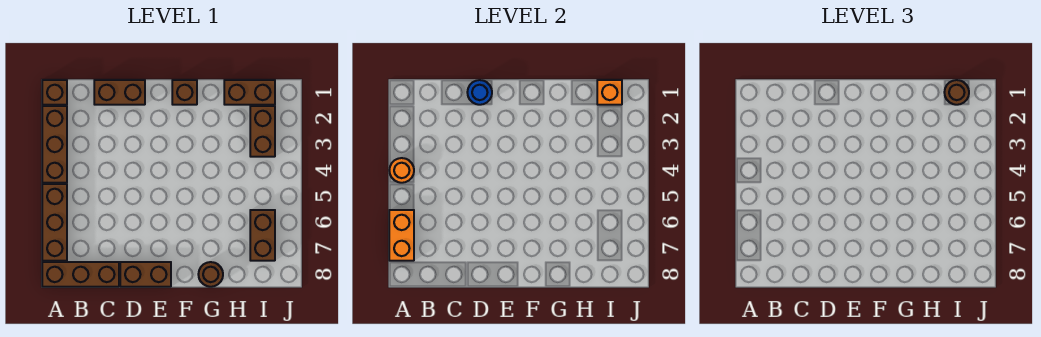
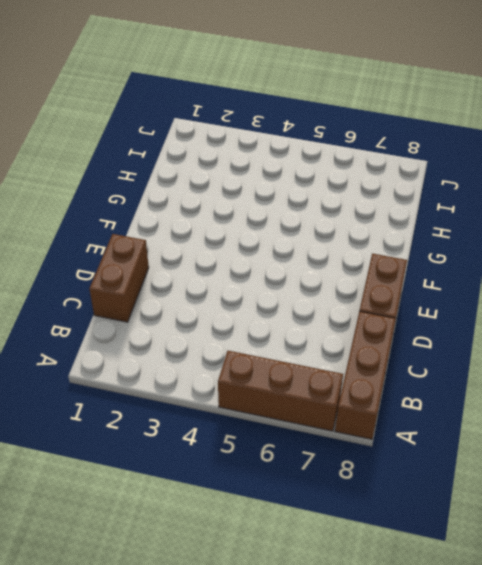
none -> brown 1x1 brick [42,80,67,105]
none -> brown 1x3 brick [42,106,67,183]
none -> brown 1x1 brick [172,80,197,105]

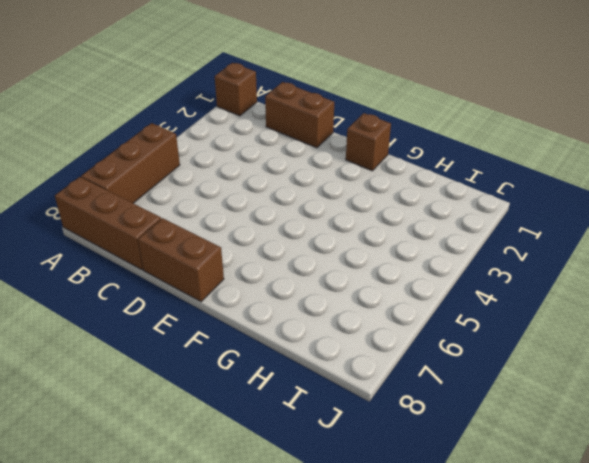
none -> brown 1x3 brick [42,106,67,183]
none -> brown 1x1 round brick [198,262,223,287]
none -> brown 1x2 brick [224,80,275,105]

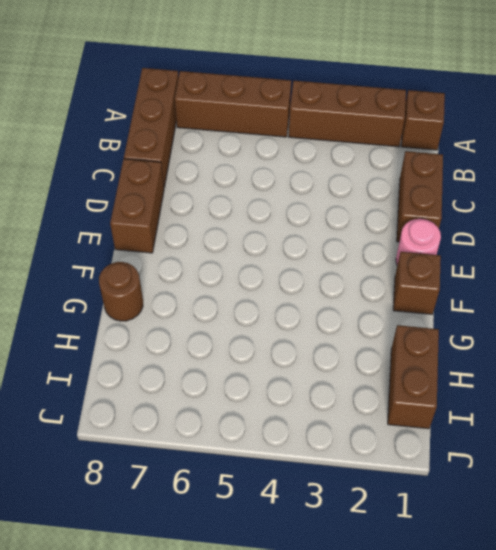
pink 1x1 round brick [396,219,441,265] -> none
none -> brown 1x2 brick [250,106,275,157]
none -> brown 1x2 brick [250,210,275,261]
none -> orange 1x1 round brick [389,158,414,183]

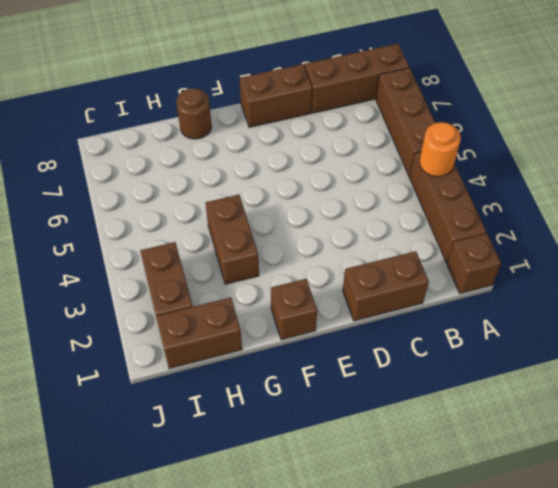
brown 1x2 brick [206,195,259,284] -> brown 1x2 brick moved to [250,210,275,261]
none -> orange 1x2 brick [389,210,414,261]
none -> blue 1x1 round brick [467,80,492,105]
none -> orange 1x1 brick [597,80,622,105]

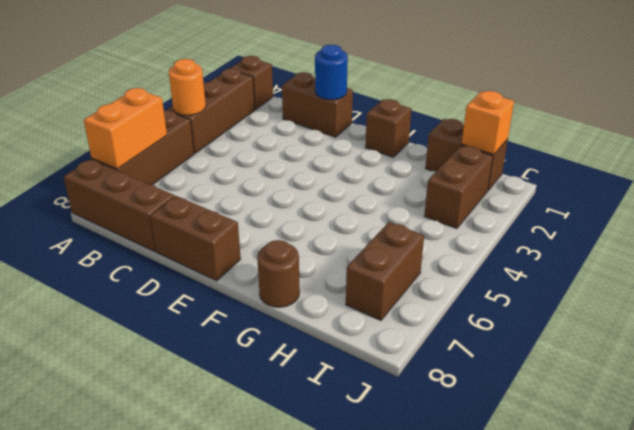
none -> brown 1x1 round brick [944,80,969,105]

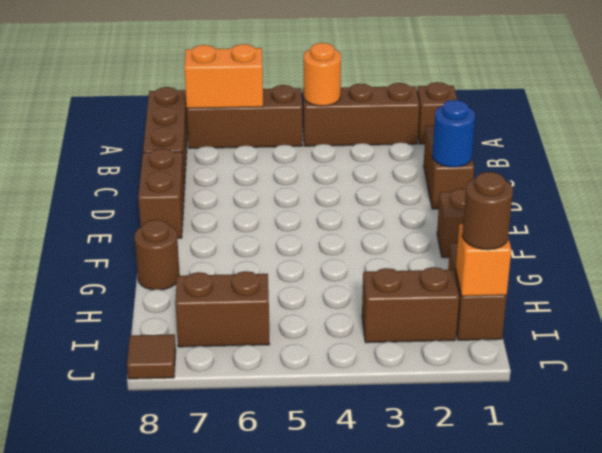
brown 1x1 tile [127,334,176,379] -> none

